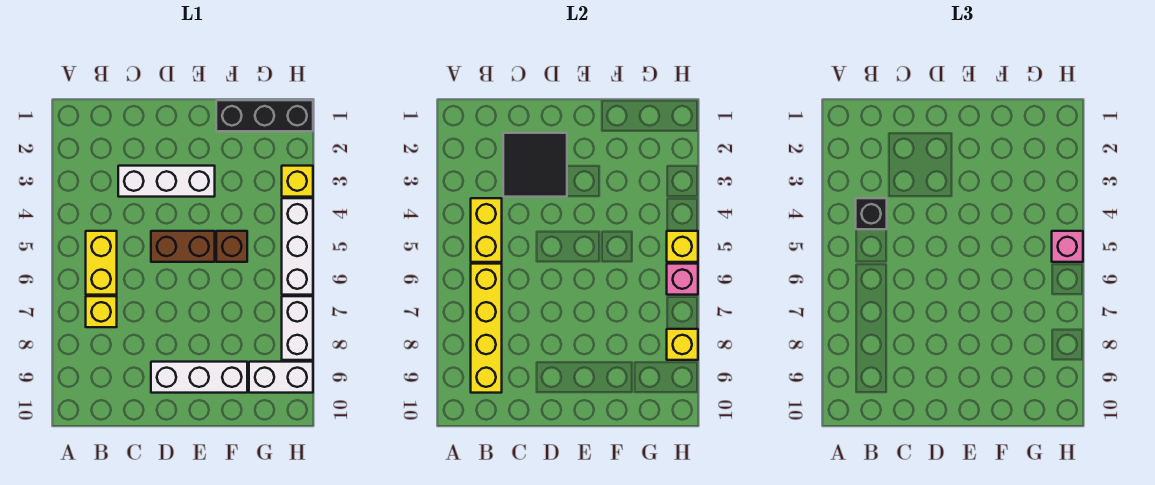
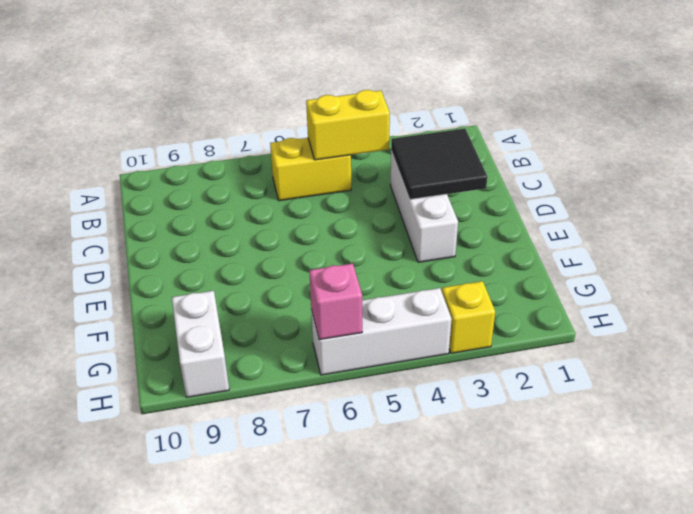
none -> yellow 1x1 brick [86,296,117,327]
none -> brown 1x2 brick [151,231,215,262]
none -> white 1x3 brick [151,362,247,393]

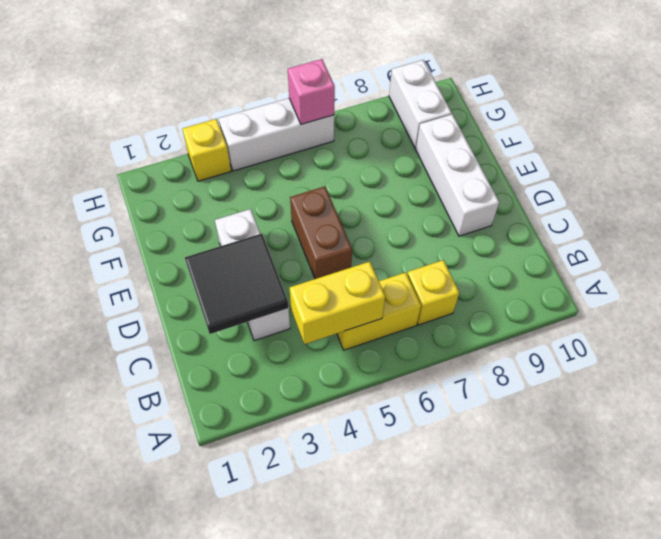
none -> black 1x3 brick [216,100,313,131]
none -> brown 1x1 brick [216,231,247,262]
none -> white 1x2 brick [282,296,313,360]

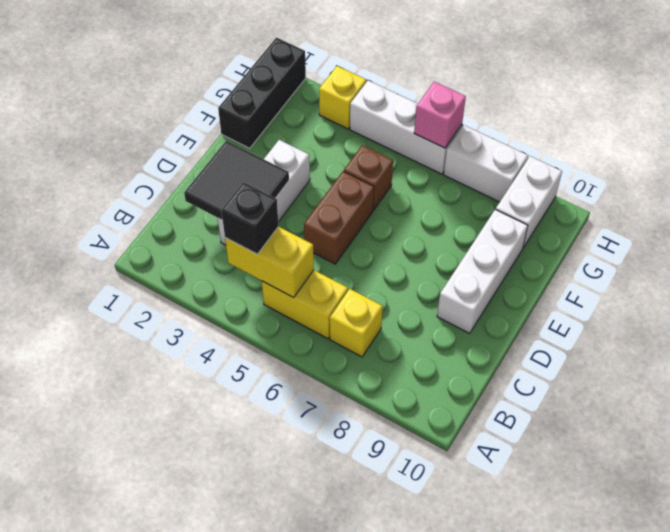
none -> yellow 1x4 brick [471,264,502,393]
none -> yellow 1x1 brick [667,231,698,262]
none -> yellow 1x1 brick [667,329,698,360]

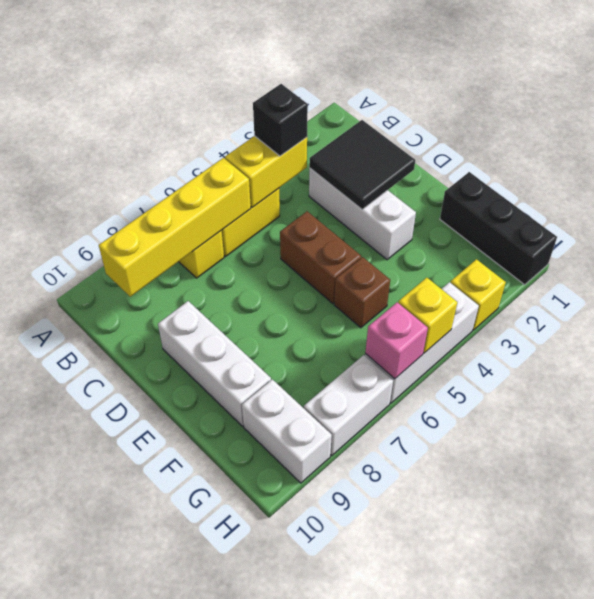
none -> yellow 1x1 brick [667,329,698,360]
none -> pink 1x1 brick [1052,231,1083,262]

